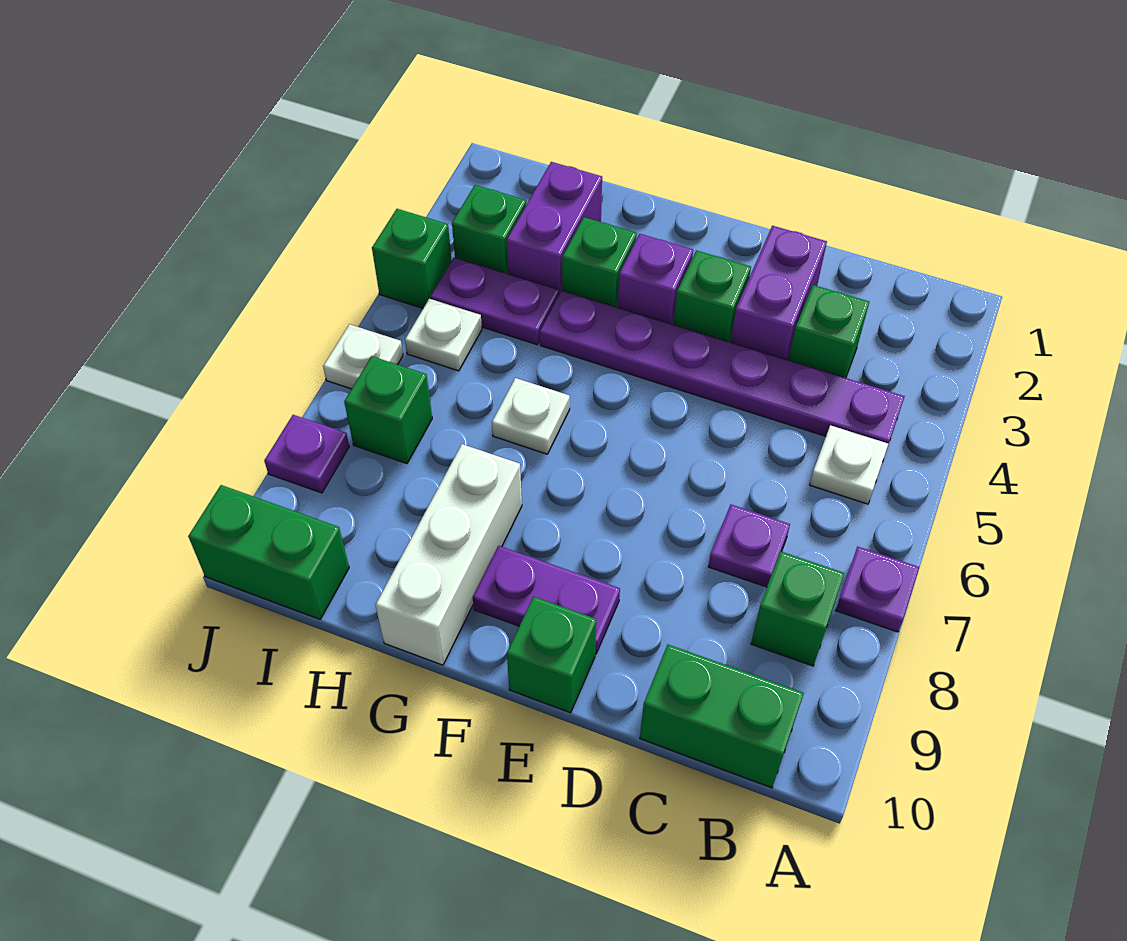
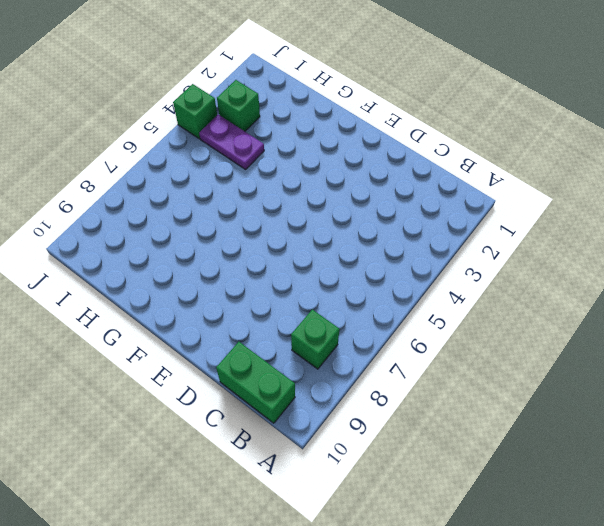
none -> purple 1x1 plate [836,547,919,632]
none -> purple 1x6 plate [540,291,905,444]
none -> white 1x1 plate [810,425,888,504]

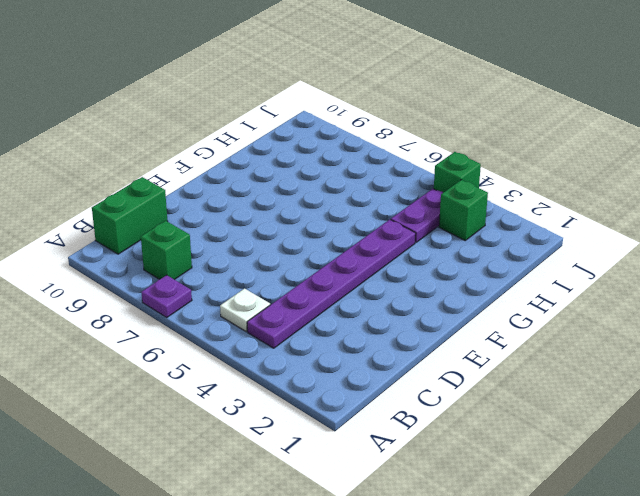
none -> green 1x1 brick [789,285,869,378]
none -> purple 1x1 plate [708,505,790,587]
none -> purple 1x2 brick [731,226,827,360]

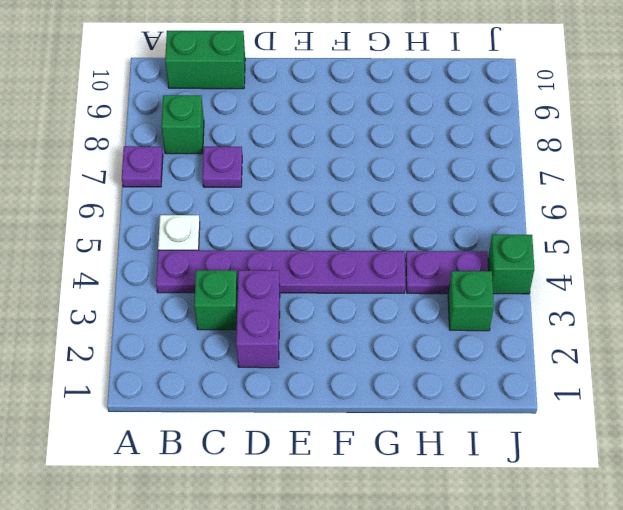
none -> green 1x1 brick [674,250,751,342]
none -> purple 1x2 plate [473,546,620,654]
none -> green 1x1 brick [507,597,597,713]

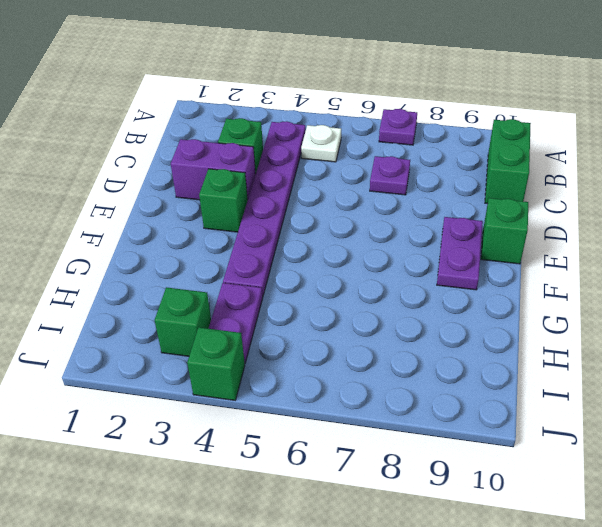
none -> green 1x1 brick [751,551,844,666]
none -> purple 1x1 brick [618,234,693,325]
none -> green 1x1 brick [562,217,637,308]

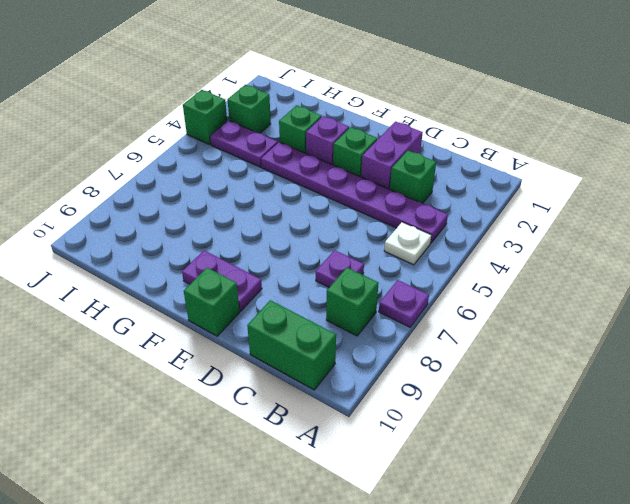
none -> white 1x1 plate [492,378,570,454]
none -> white 1x3 brick [376,444,522,665]
none -> purple 1x2 brick [507,162,602,294]

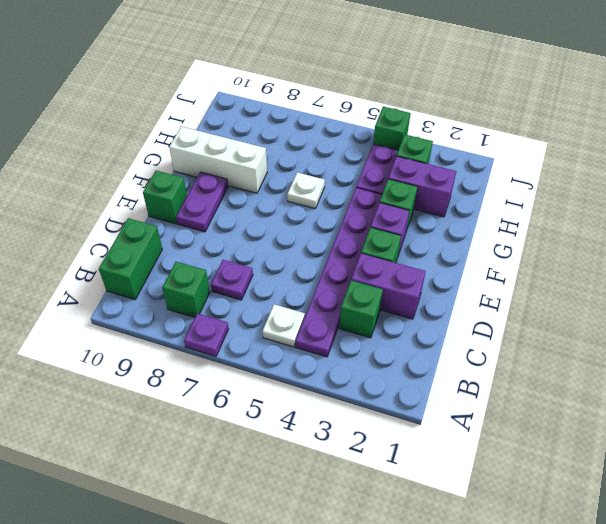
none -> white 1x1 plate [405,299,482,371]
none -> green 1x1 brick [344,356,432,464]
none -> green 1x2 brick [188,485,349,619]

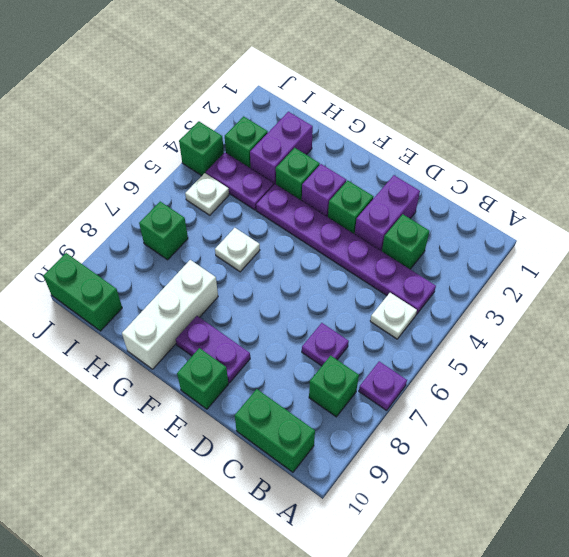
none -> white 1x1 plate [323,324,403,389]
none -> purple 1x1 plate [264,415,349,493]

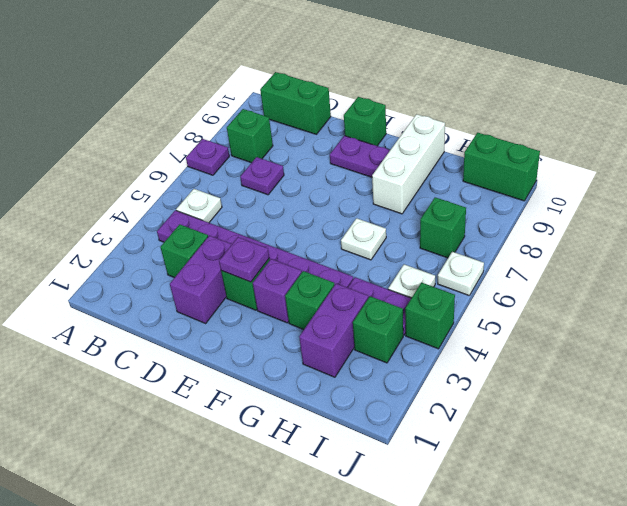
purple 1x1 plate [219,237,269,282] -> purple 1x1 plate moved to [264,415,349,493]

